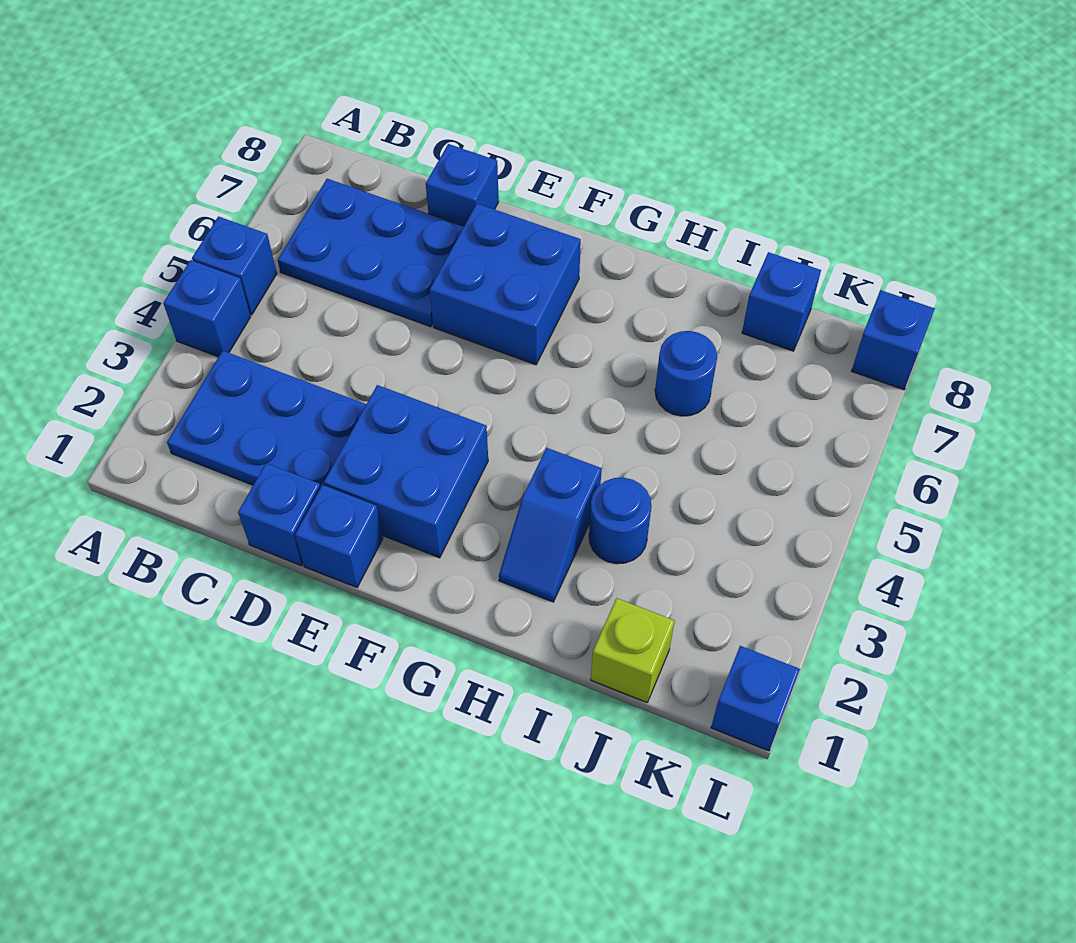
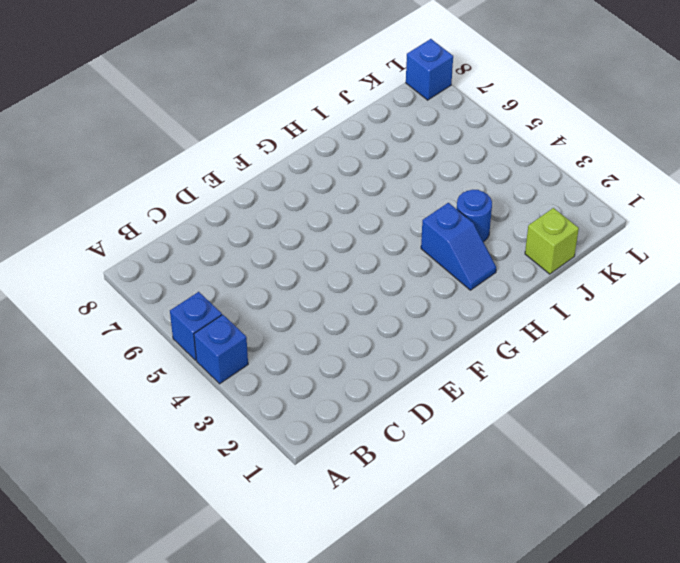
none -> blue 2x3 plate [167,350,366,487]
none -> blue 2x3 plate [278,179,464,327]
none -> blue 1x1 brick [238,463,321,566]

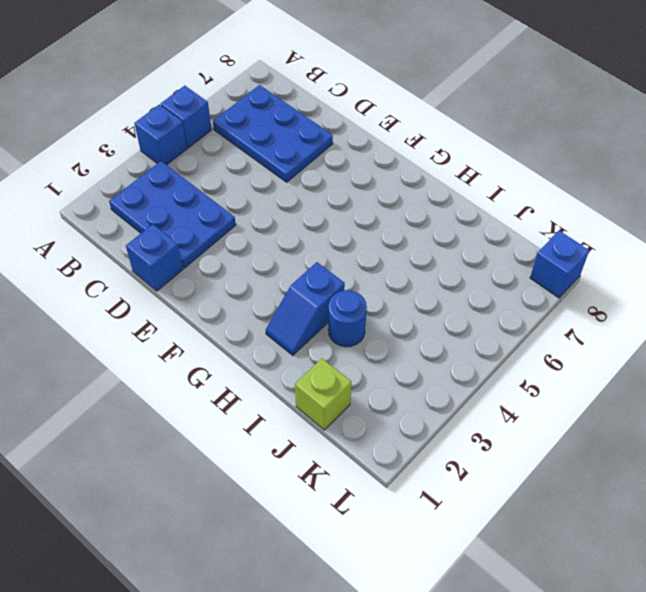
none -> blue 1x1 brick [426,144,499,226]
none -> blue 1x1 brick [295,485,383,587]
none -> blue 2x2 brick [324,385,488,558]

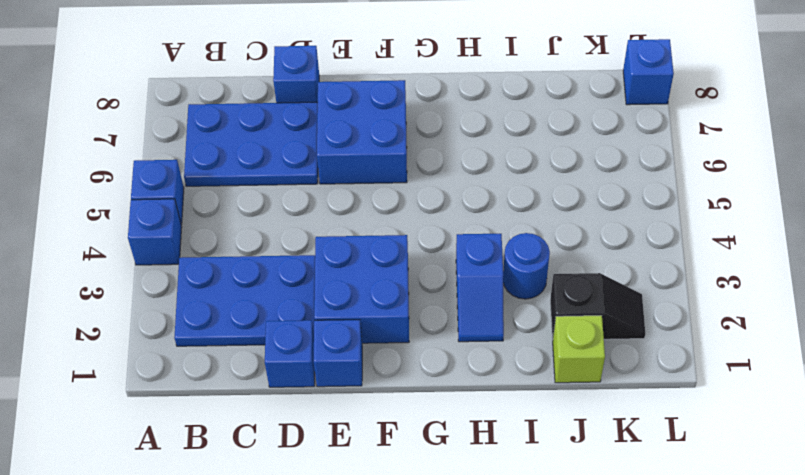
black 1x2 slope [550,273,645,339] -> none
none -> blue 1x1 round brick [655,331,717,416]
none -> blue 1x1 brick [742,252,821,351]
none -> blue 1x1 brick [711,646,800,751]

